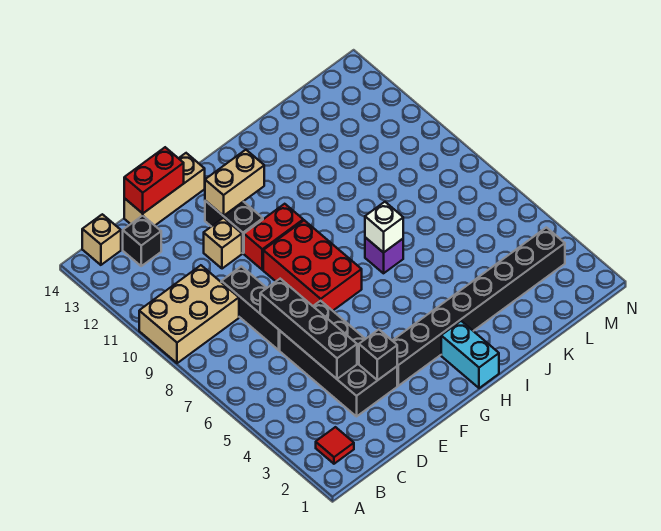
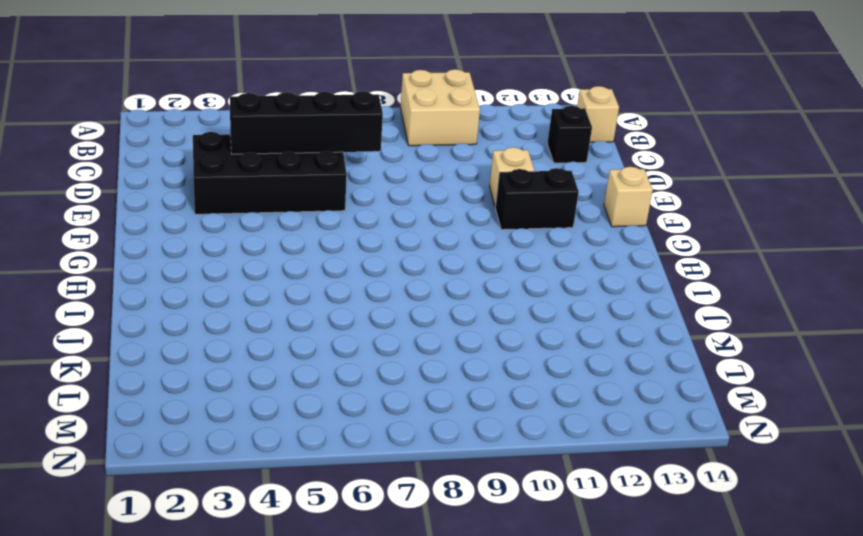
tan 2x2 brick [401,69,480,146] -> tan 2x3 brick [139,265,239,363]
tan 1x1 brick [604,167,653,227] -> tan 1x3 brick [124,153,205,225]
none -> red 1x1 tile [316,427,354,464]
none -> black 1x3 brick [221,266,280,350]
none -> black 1x8 brick [392,227,565,386]

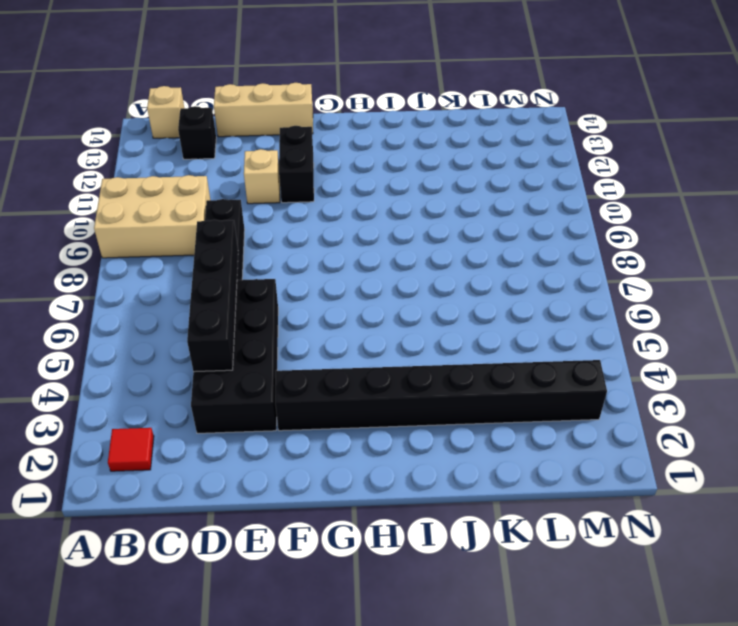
none -> red 2x3 brick [263,220,362,311]
none -> red 1x2 brick [244,204,303,270]
none -> cyan 1x2 brick [441,321,499,388]

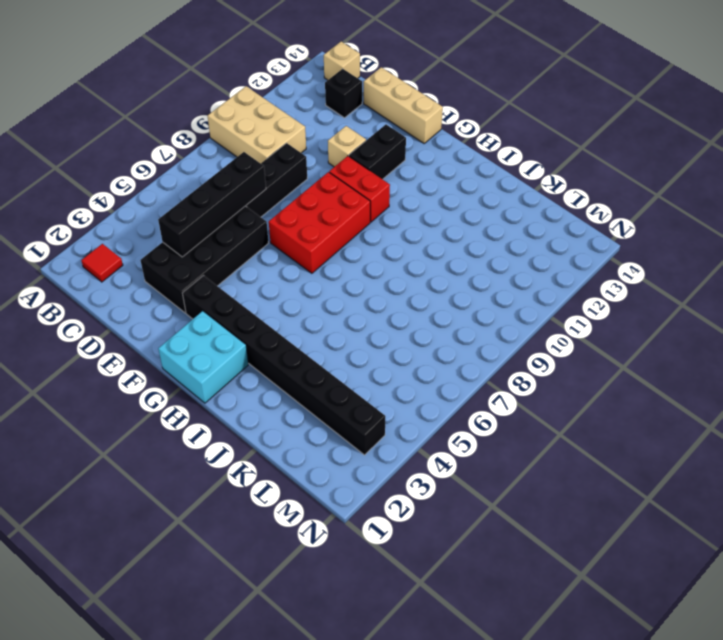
cyan 2x2 brick [158,311,248,403] -> cyan 1x2 brick [441,321,499,388]
none -> purple 1x1 brick [365,237,403,273]
none -> red 1x2 brick [124,147,184,213]
none -> black 1x1 brick [359,330,397,380]

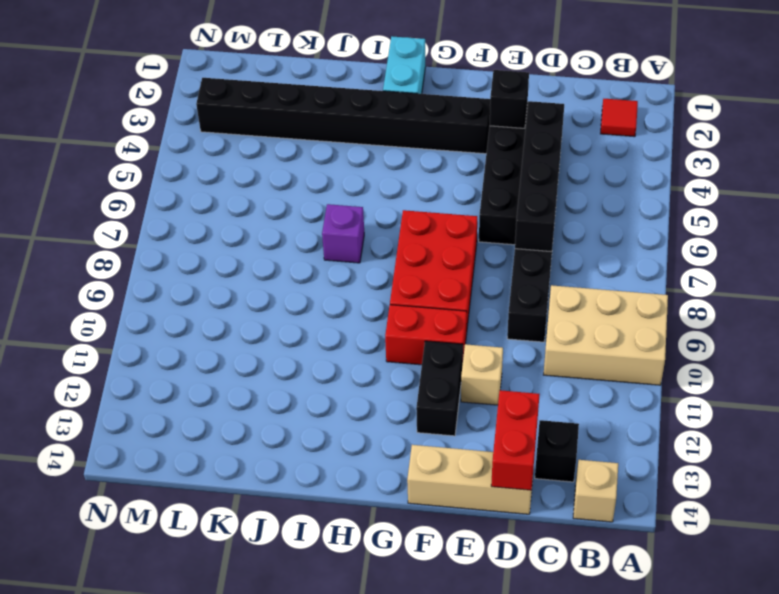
red 1x2 brick [491,390,540,490] -> red 1x2 brick turned to [124,147,184,213]
none -> tan 1x2 brick [205,150,264,216]
none -> white 1x1 brick [365,202,403,253]

